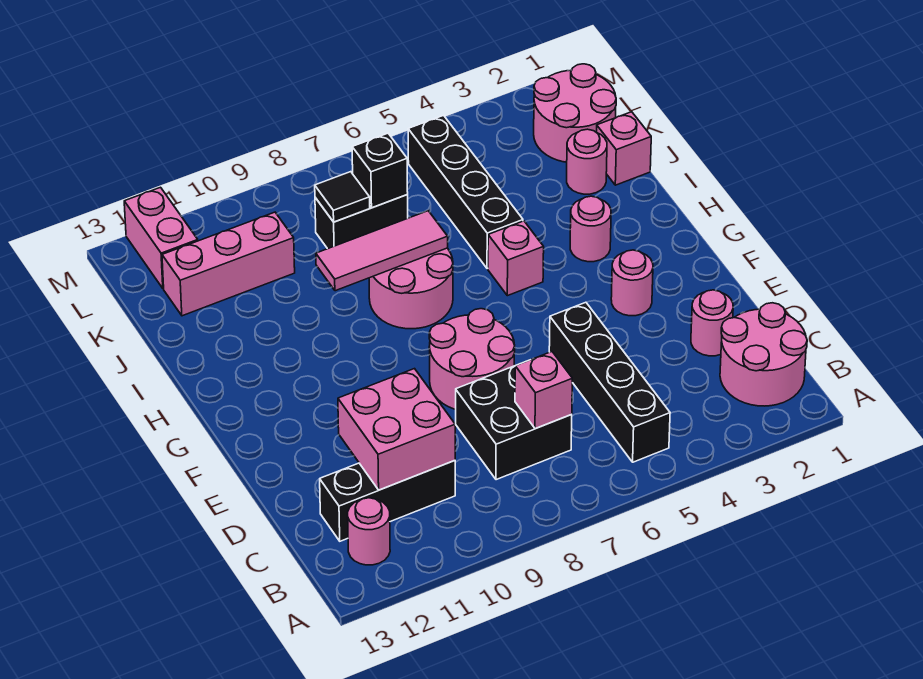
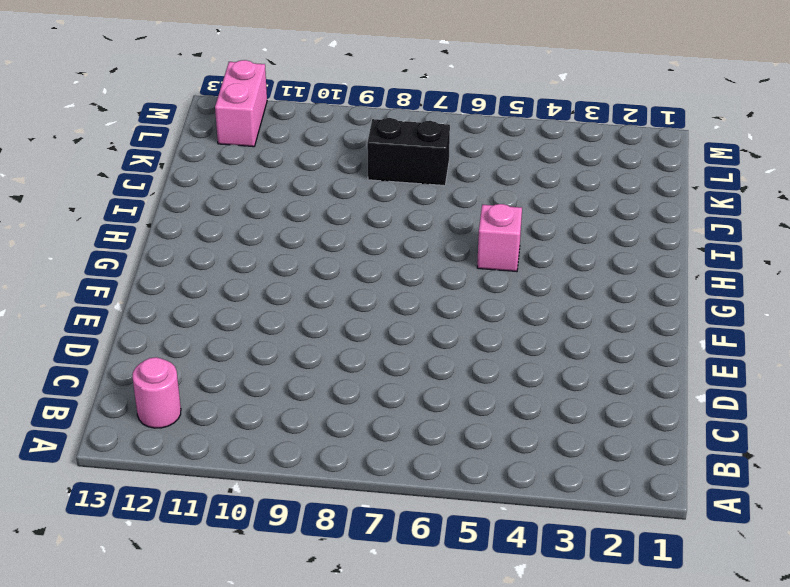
none -> pink 2x2 round brick [720,303,807,406]
none -> black 1x4 brick [549,302,670,462]
none -> black 2x2 brick [456,366,572,480]

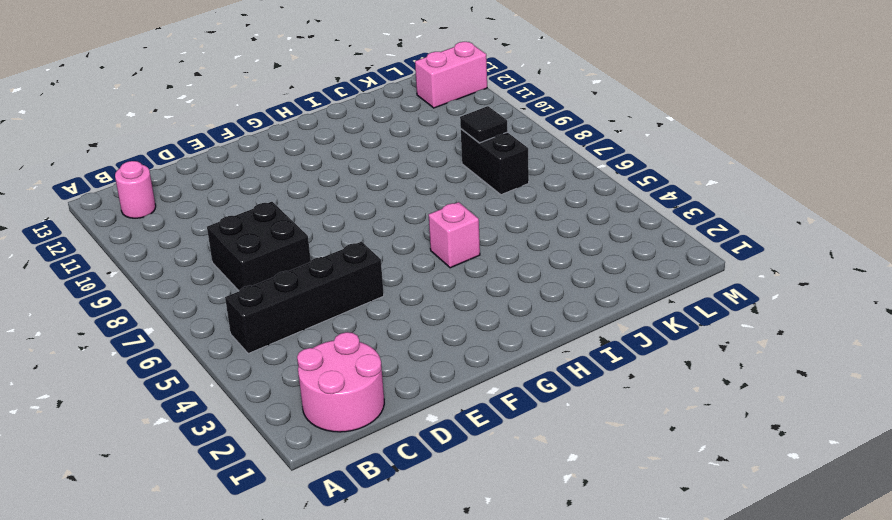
none -> black 1x3 brick [320,461,455,541]
none -> pink 1x1 round brick [691,290,733,356]
none -> pink 2x2 round brick [429,309,515,409]

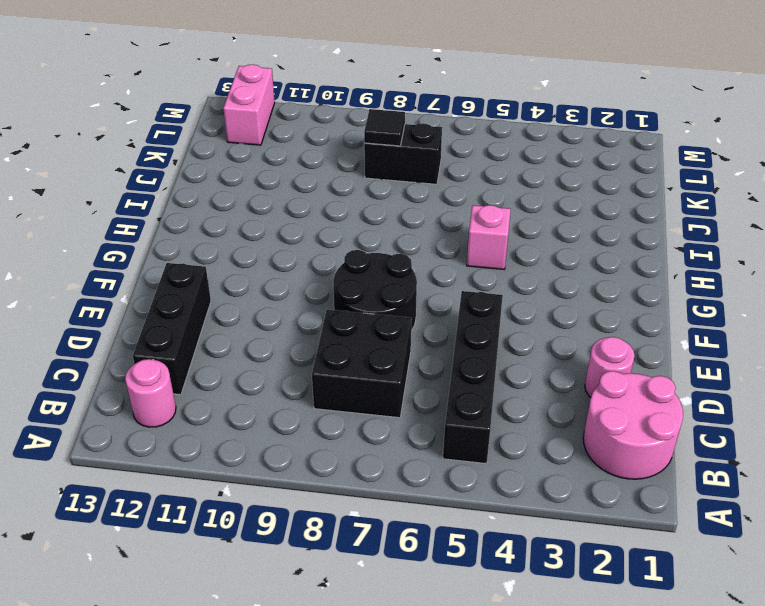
black 1x3 brick [133,263,211,395] -> black 1x3 brick turned to [320,461,455,541]
black 2x2 round brick [333,250,417,331] -> pink 2x2 round brick [429,309,515,409]
none -> pink 1x1 round brick [611,250,653,316]
none -> pink 1x1 round brick [570,196,611,262]
none -> pink 2x2 round brick [369,248,453,329]

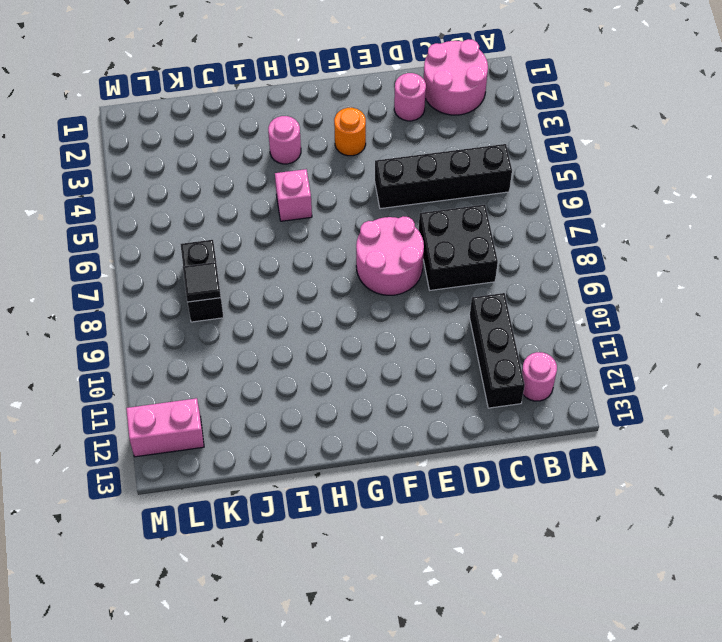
orange 1x1 round brick [334,108,366,156] -> pink 1x1 round brick [611,250,653,316]
none -> pink 2x2 round brick [369,248,453,329]
none -> black 1x4 brick [408,115,523,269]
none -> pink 1x1 brick [597,112,651,185]

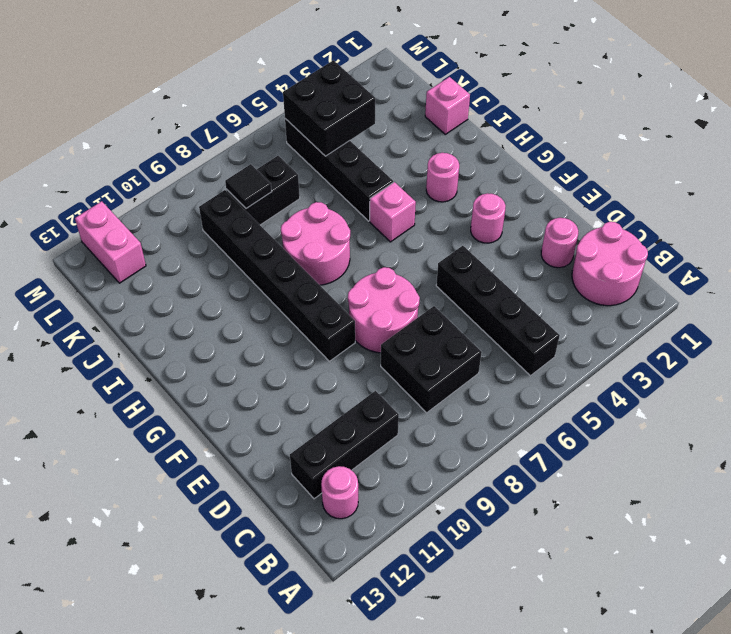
black 1x6 brick [199,190,355,361] -> none
black 2x2 brick [283,60,375,156] -> none
none -> pink 1x1 round brick [567,129,607,194]
none -> pink 2x2 round brick [534,64,616,162]
none -> pink 1x3 brick [162,212,295,316]

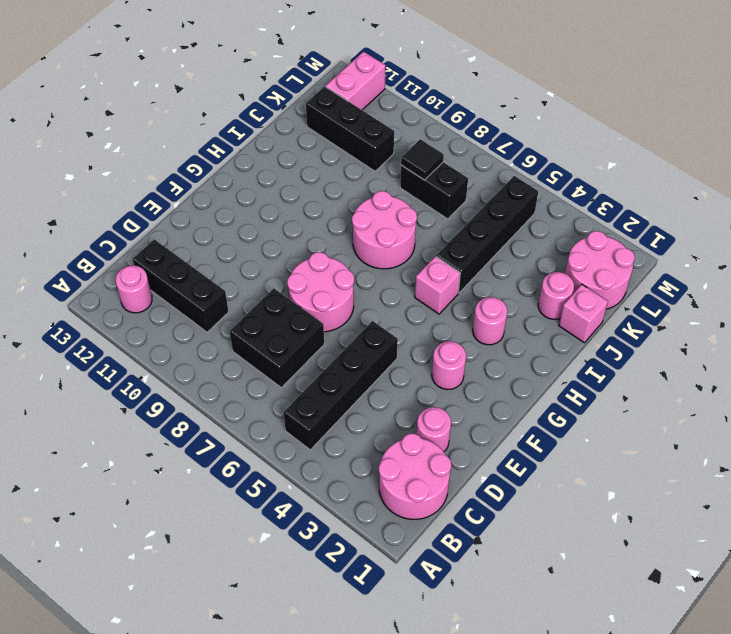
black 1x3 brick [306,86,394,171] -> pink 1x3 brick [162,212,295,316]
none -> pink 1x1 brick [515,352,572,429]
none -> pink 2x2 brick [338,369,455,490]
none -> pink 1x3 tile [316,211,448,291]

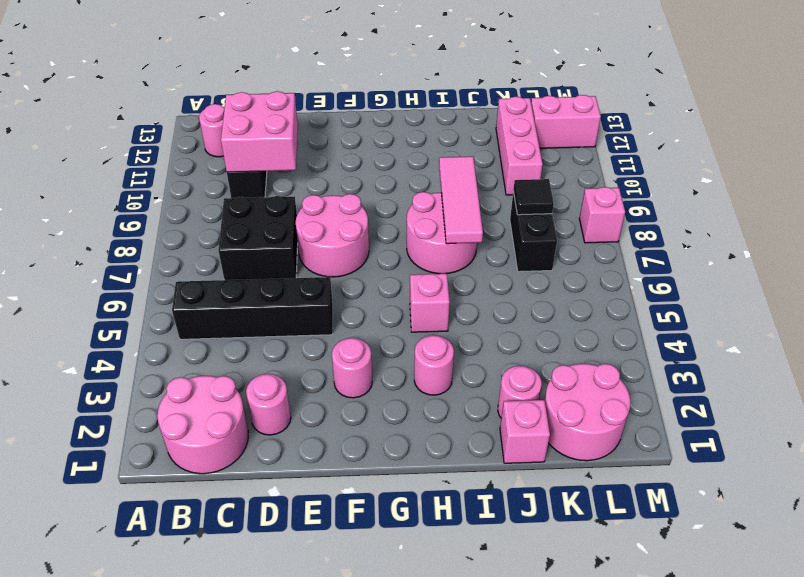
pink 1x1 brick [579,187,625,243] -> pink 1x1 brick moved to [515,352,572,429]
none -> black 1x4 brick [408,115,523,269]
none -> black 1x1 brick [352,133,408,208]

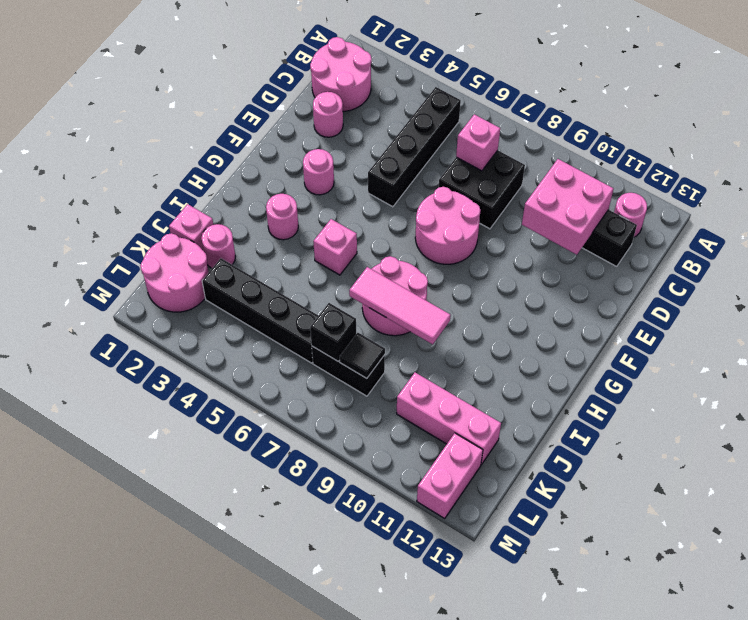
black 1x4 brick [202,258,319,363] -> black 1x4 brick turned to [408,115,523,269]

